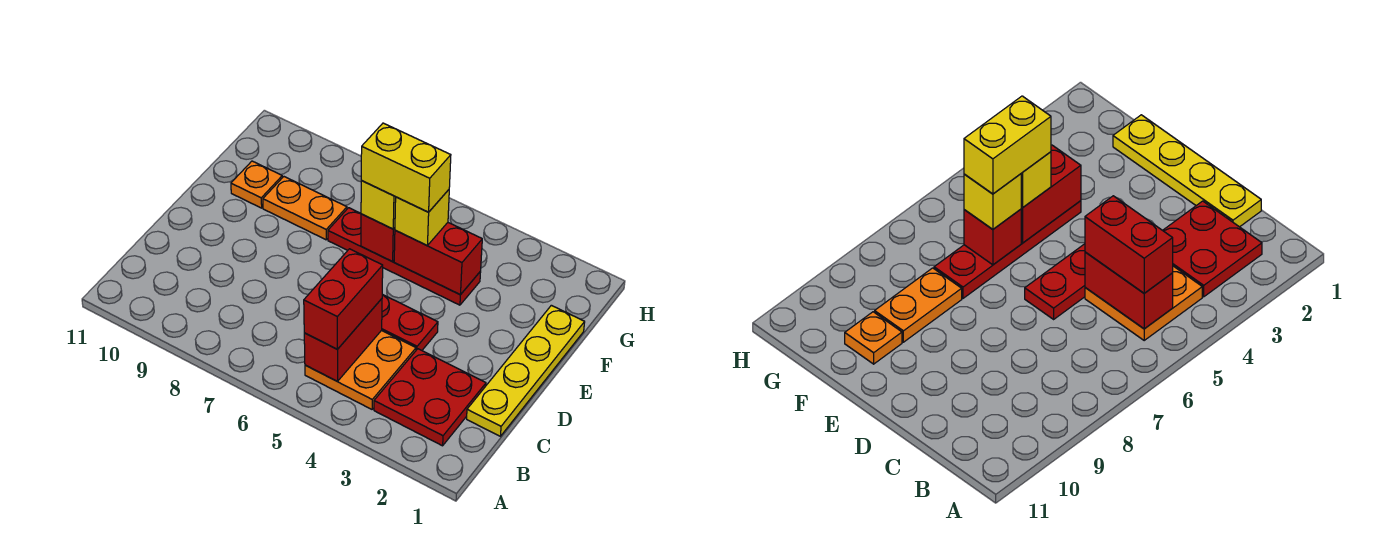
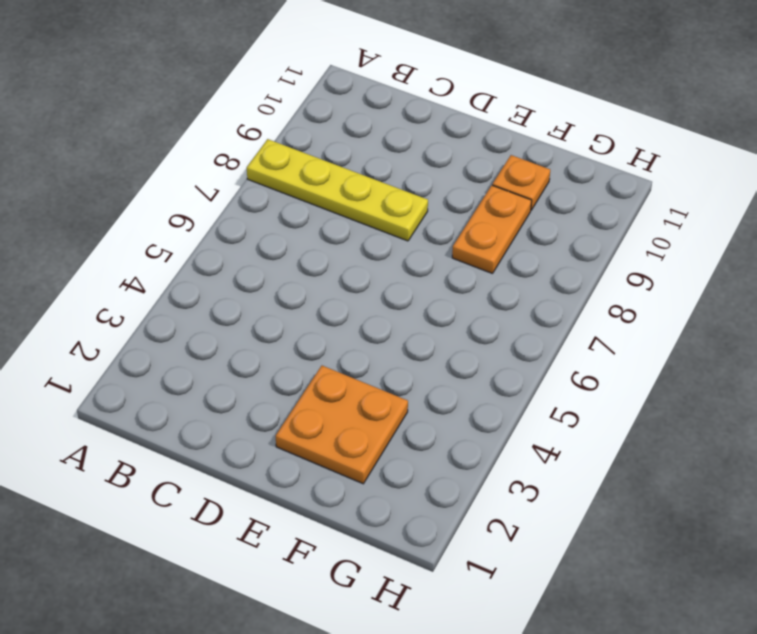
yellow 1x4 plate [247,139,428,241] -> yellow 1x4 plate moved to [467,305,585,436]
orange 2x2 plate [276,366,408,484] -> orange 2x2 plate moved to [305,330,416,409]
none -> red 2x2 plate [374,349,486,446]
none -> red 1x3 plate [382,294,438,350]
none -> red 1x4 plate [328,208,481,305]

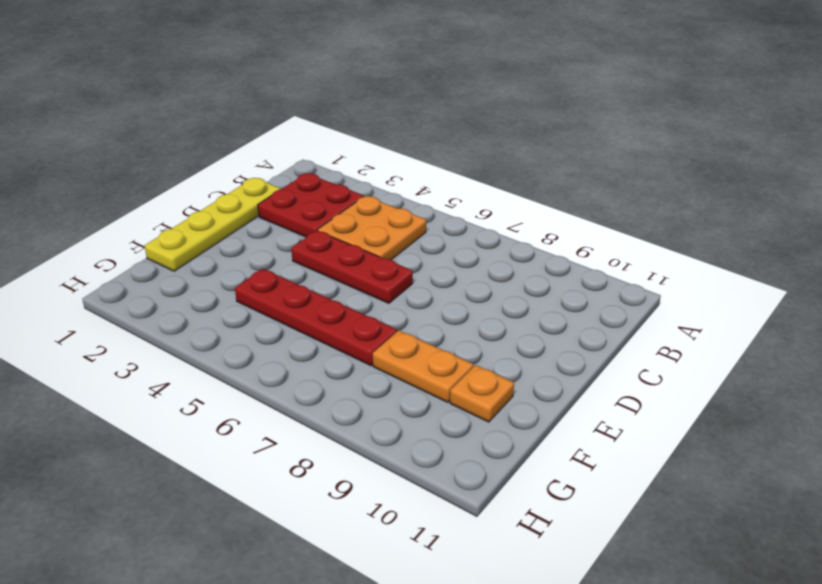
none -> red 1x2 brick [304,299,382,381]
none -> red 1x2 brick [394,223,482,294]
none -> red 1x1 brick [361,214,395,261]

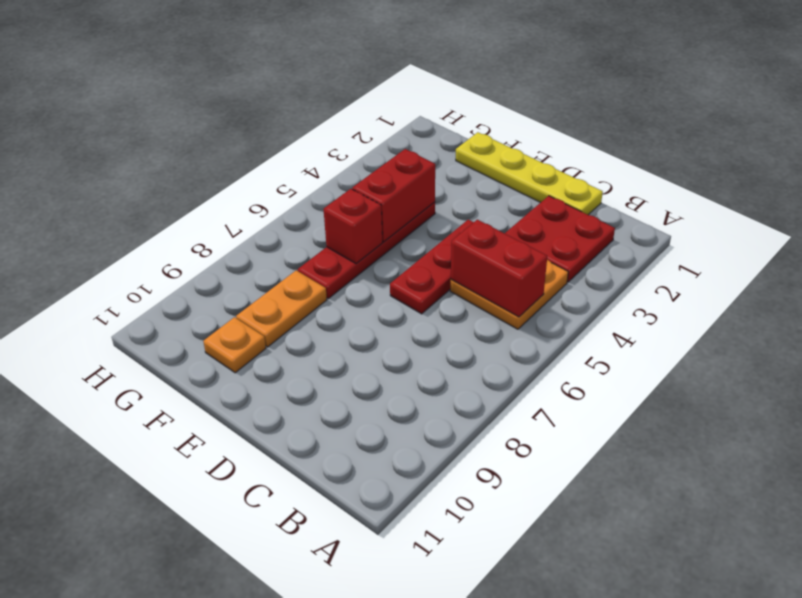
none -> red 1x2 brick [304,249,383,349]
none -> yellow 1x1 brick [395,190,449,245]
none -> yellow 1x1 brick [361,181,396,229]

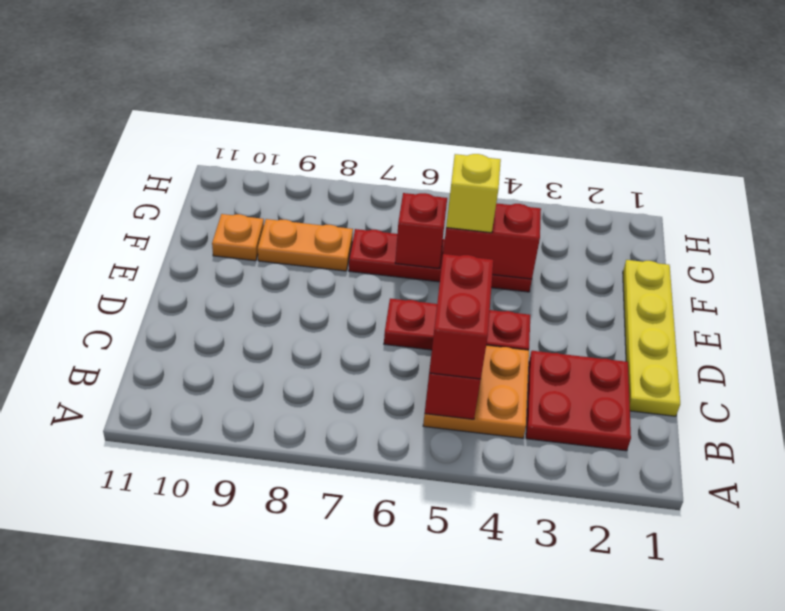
none -> yellow 1x1 brick [361,181,396,229]
none -> yellow 1x2 brick [361,123,451,212]

